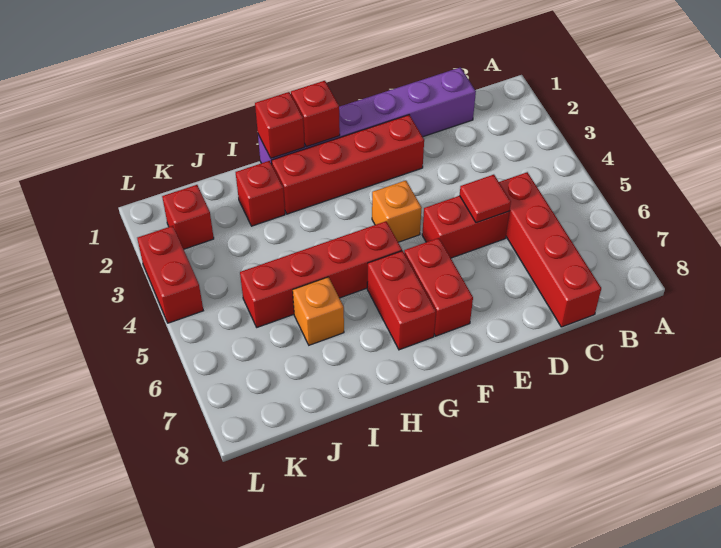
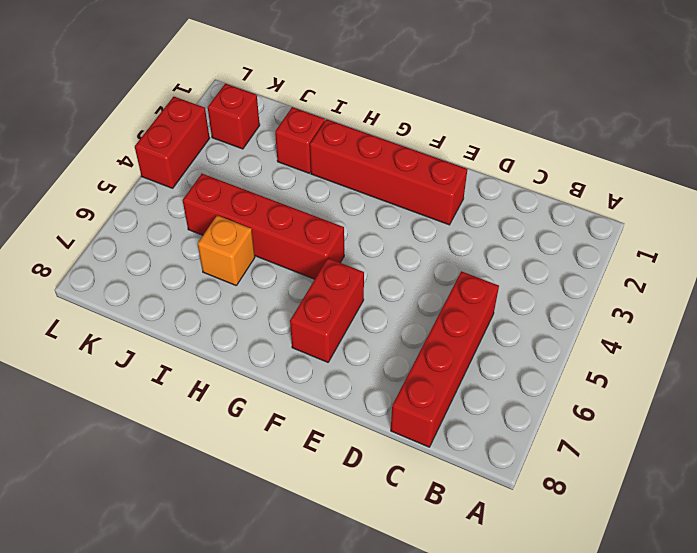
none -> purple 1x6 brick [258,67,476,164]
none -> red 1x2 brick [422,196,509,258]
none -> orange 1x1 brick [372,180,422,242]

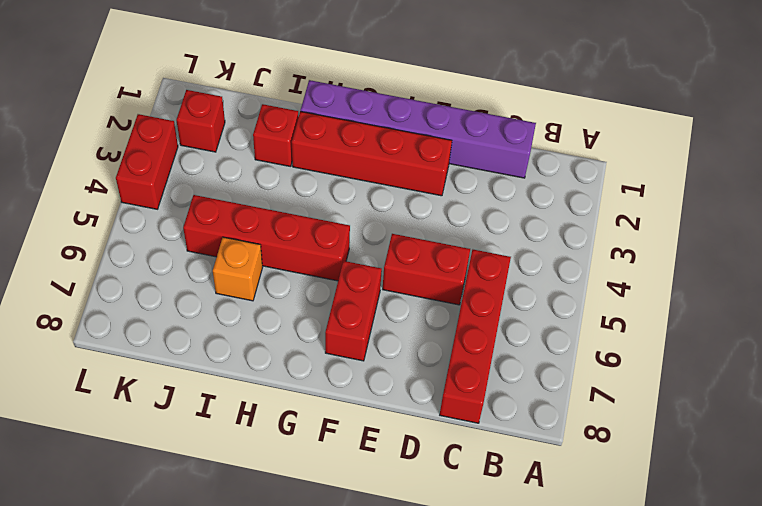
none -> orange 1x1 brick [372,180,422,242]
none -> red 1x2 brick [367,251,436,350]
none -> red 1x1 tile [460,175,511,223]

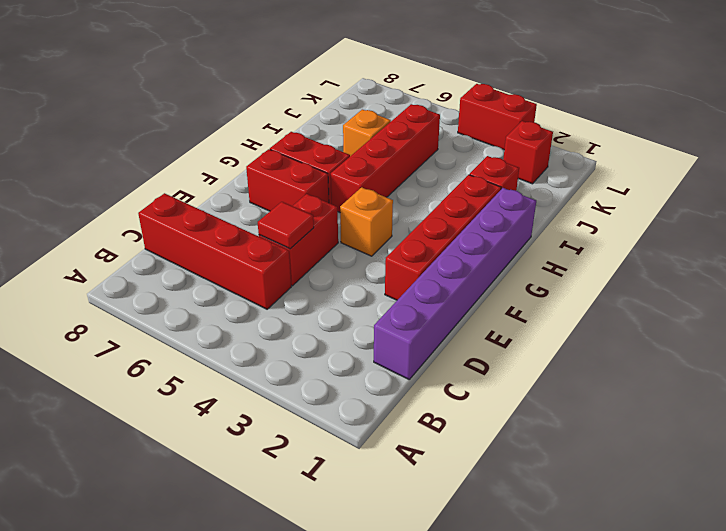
none -> red 1x1 brick [291,81,340,147]
none -> red 1x1 brick [255,92,305,158]

